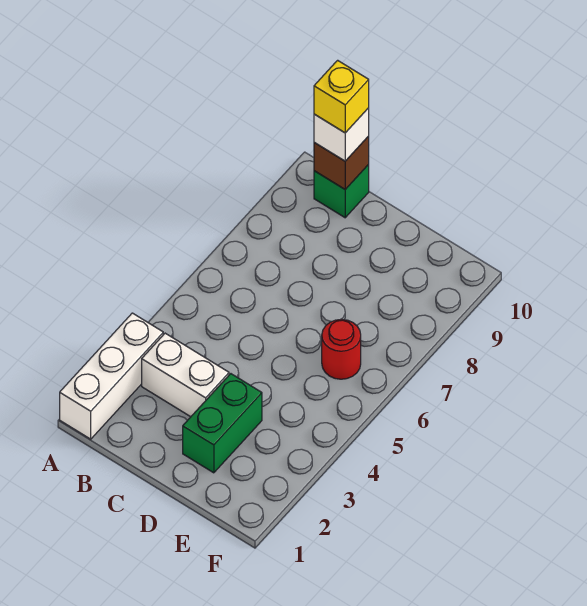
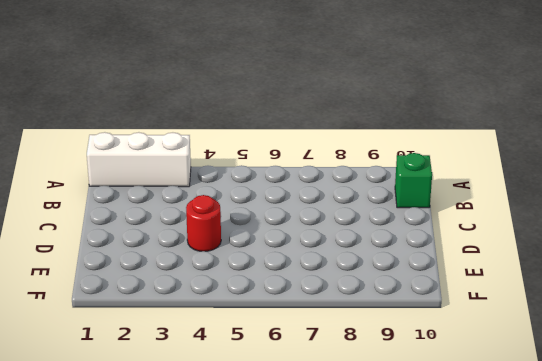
red 1x1 round brick [186,195,221,251] -> red 1x1 round brick moved to [322,319,361,379]
none -> white 1x2 brick [142,333,229,417]
none -> green 1x2 brick [183,374,262,473]

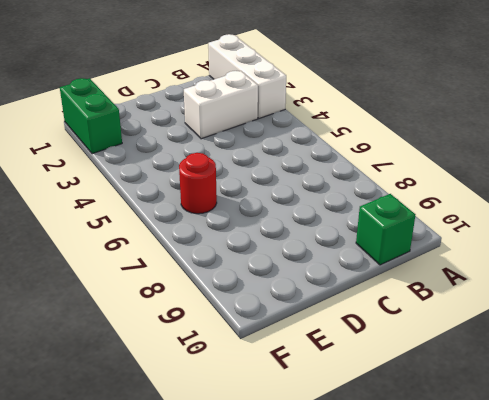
green 1x2 brick [60,78,122,154] -> green 1x2 brick moved to [183,374,262,473]
none -> brown 1x1 brick [314,136,369,189]
none -> white 1x1 brick [314,108,369,161]

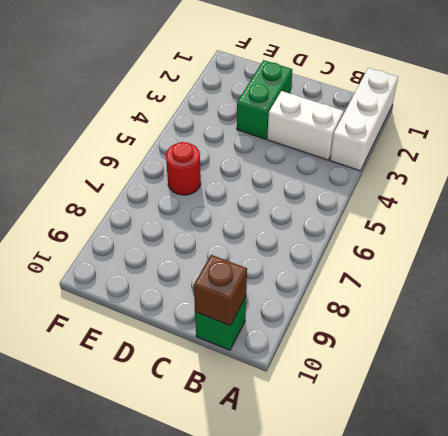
none -> white 1x1 brick [314,108,369,161]
none -> yellow 1x1 brick [314,60,369,133]

